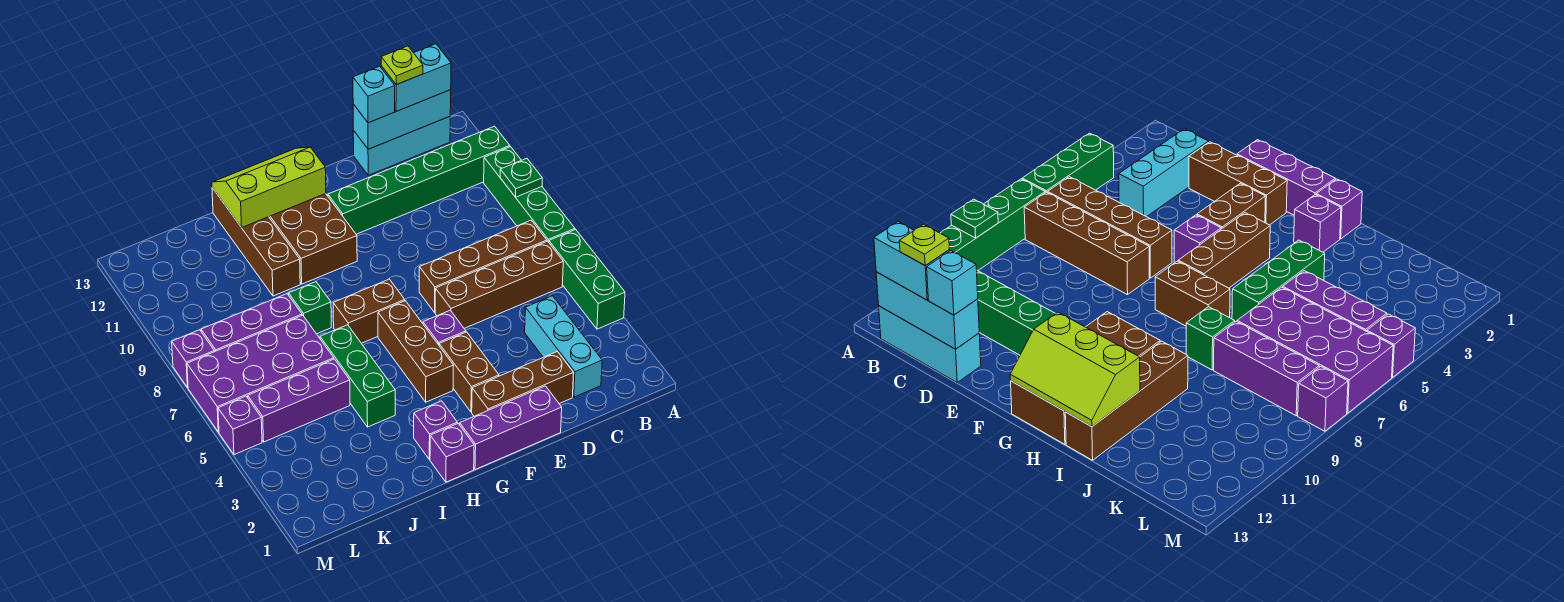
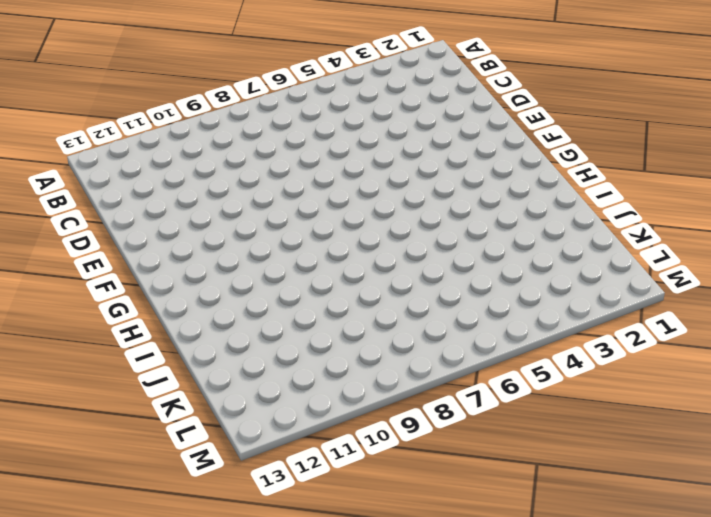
none -> green 1x3 brick [549,229,625,329]
none -> green 1x4 brick [484,147,575,242]
none -> green 1x6 brick [328,126,510,234]
none -> brown 1x4 brick [435,241,563,328]

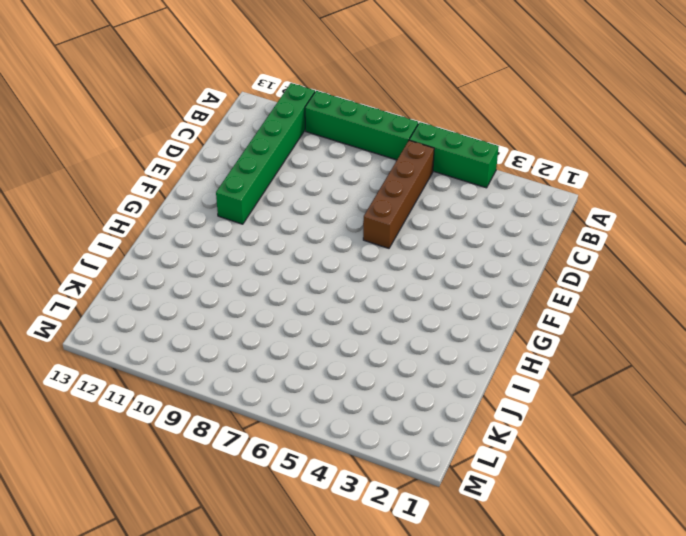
none -> brown 1x4 brick [419,220,547,312]
none -> cyan 1x3 brick [353,116,450,175]
none -> cyan 1x3 brick [525,296,602,397]
none -> brown 1x3 brick [472,352,574,416]

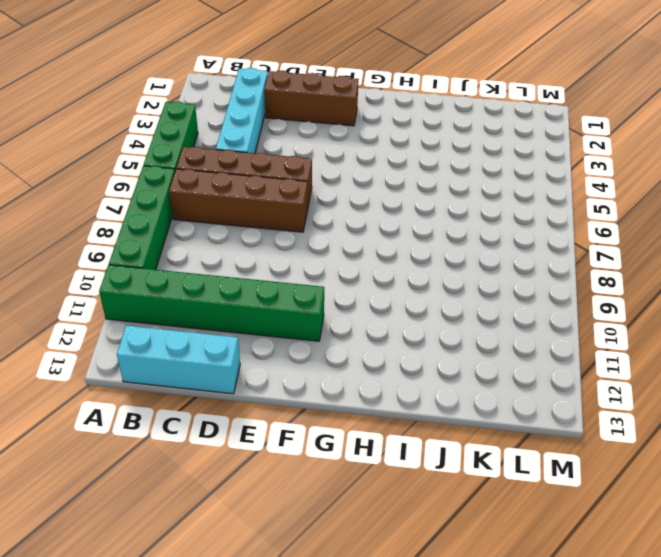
cyan 1x4 brick [216,68,268,153] -> cyan 1x3 brick [525,296,602,397]
none -> purple 1x3 brick [460,386,562,470]
none -> brown 1x2 brick [439,332,499,412]
none -> purple 1x1 brick [423,310,466,345]
none -> brown 1x3 brick [378,301,454,402]

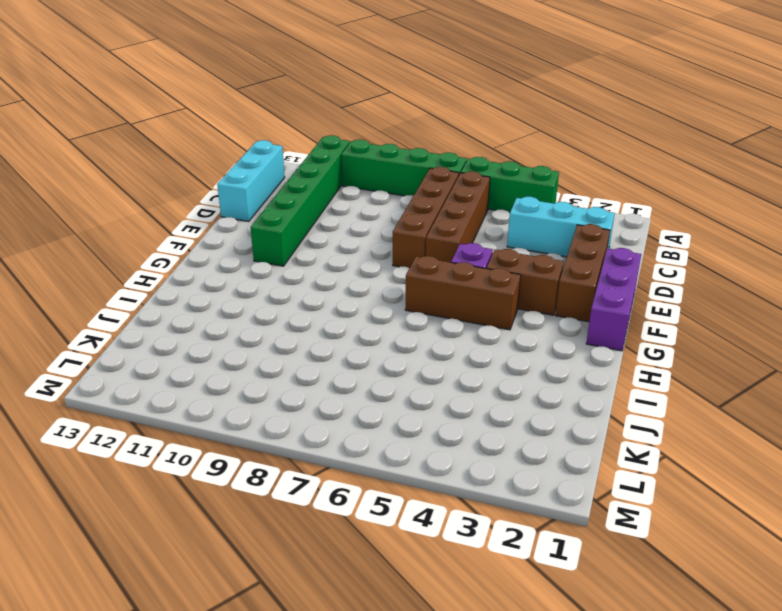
none -> brown 1x2 brick [333,279,405,343]
none -> brown 2x4 brick [269,194,357,284]
none -> purple 1x1 brick [430,423,474,482]
none -> purple 1x1 brick [414,401,457,459]

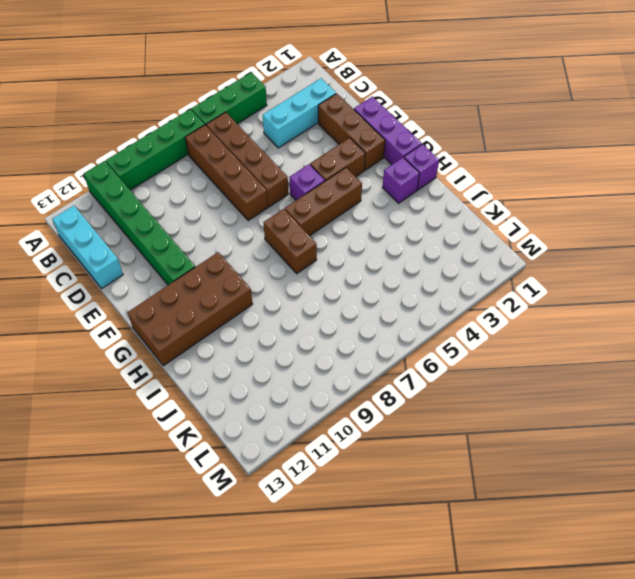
none -> green 1x3 brick [320,325,395,427]
none -> green 1x1 brick [289,282,331,334]
none -> brown 1x4 brick [212,188,300,296]
none -> purple 1x3 brick [248,359,350,442]

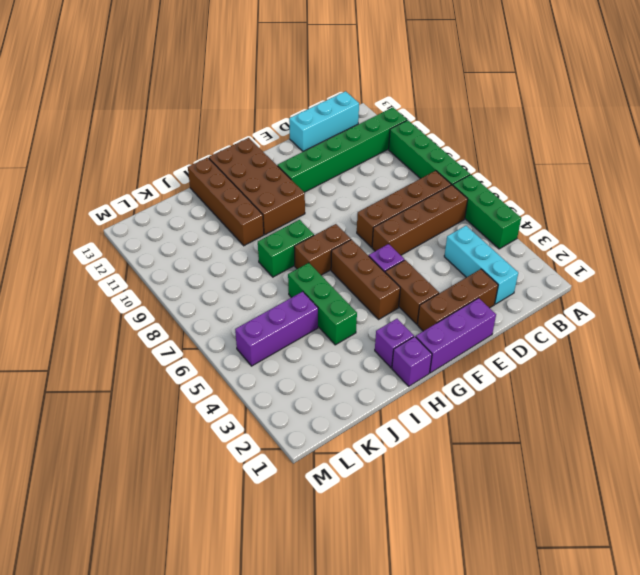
green 1x2 brick [258,220,314,277] -> green 1x1 brick [289,282,331,334]
none -> purple 2x4 brick [187,315,334,432]
none -> purple 1x3 brick [201,294,302,352]
none -> purple 1x1 brick [218,396,262,455]
none -> purple 1x1 brick [172,330,214,387]

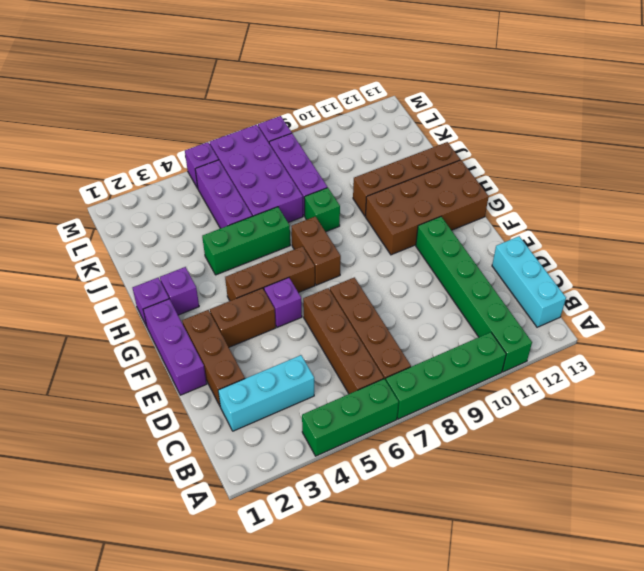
none -> green 1x1 plate [500,158,542,197]
none -> cyan 1x3 brick [353,90,451,149]
none -> lime 2x3 slope [212,147,326,228]
none -> cyan 1x2 brick [381,44,451,112]

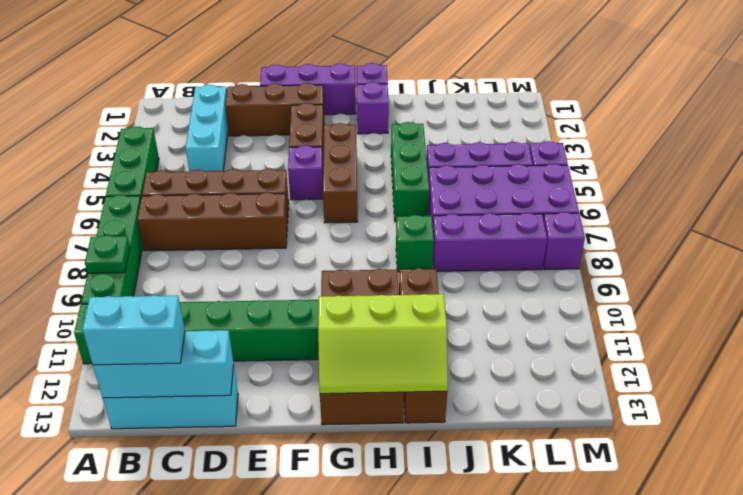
none -> brown 1x2 brick [333,279,405,343]
none -> cyan 1x1 brick [353,66,395,123]
none -> lime 1x1 plate [381,46,423,85]

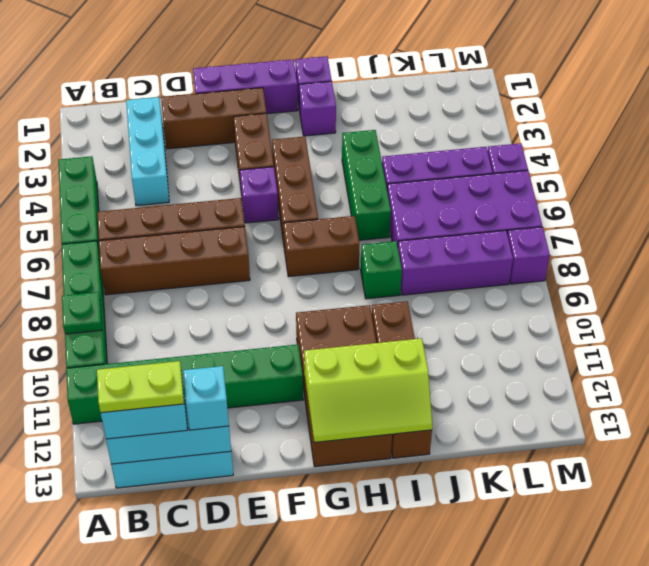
lime 1x2 plate [97,361,184,413] -> lime 1x1 plate [381,46,423,85]

